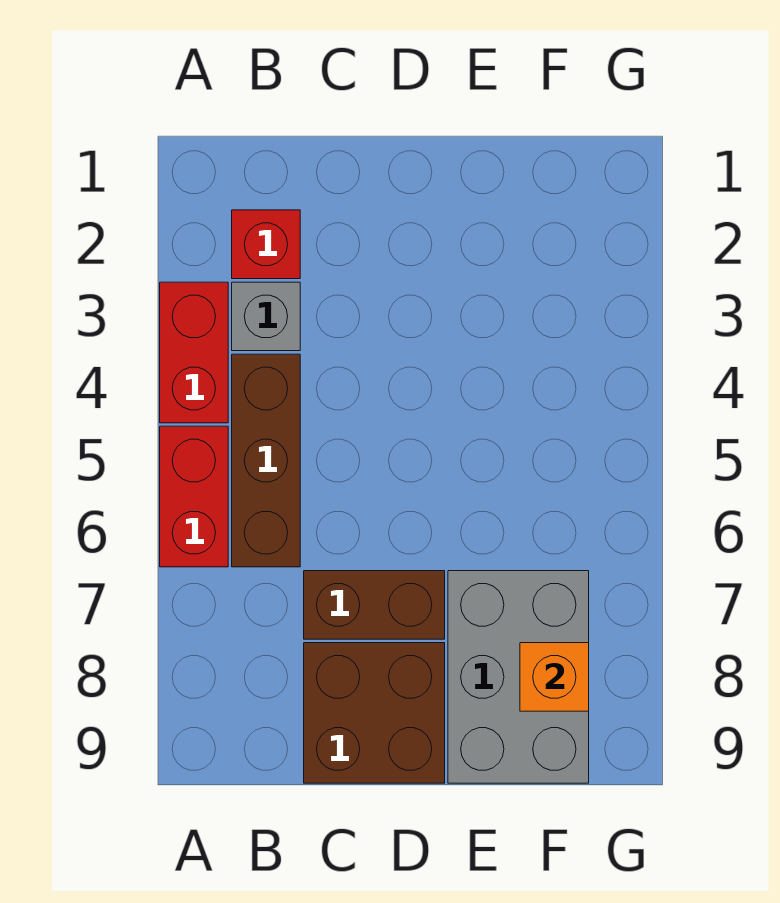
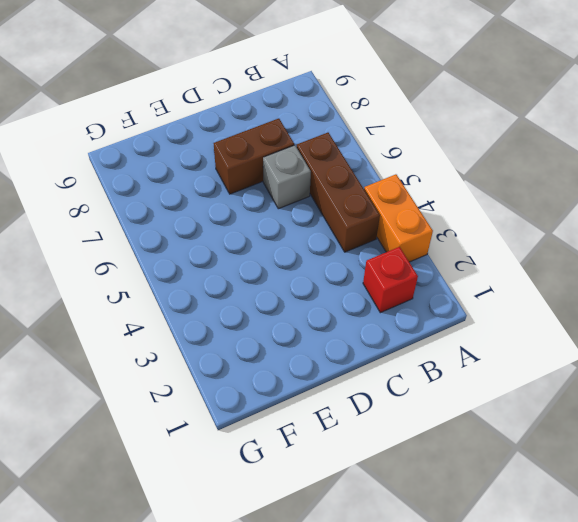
orange 1x2 brick [364,174,433,262] -> red 1x2 brick [160,282,228,423]
grey 1x1 brick [263,145,311,209] -> grey 1x1 brick moved to [232,282,300,351]
none -> red 1x2 brick [160,426,228,567]
none -> brown 2x2 brick [304,643,445,783]

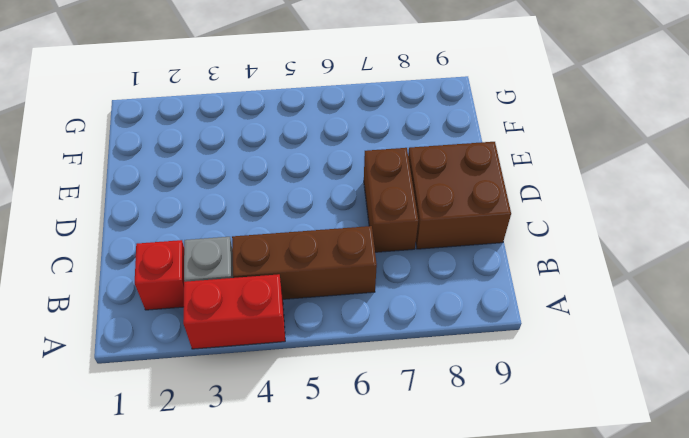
none -> red 1x2 brick [160,426,228,567]
none -> grey 2x3 brick [448,571,589,783]

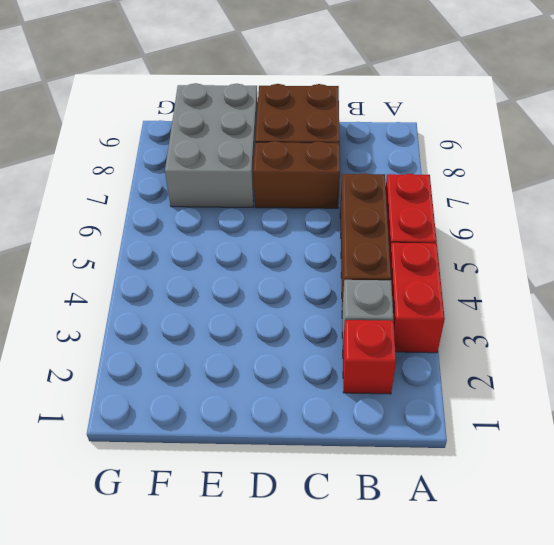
none -> orange 1x1 brick [520,643,589,711]

